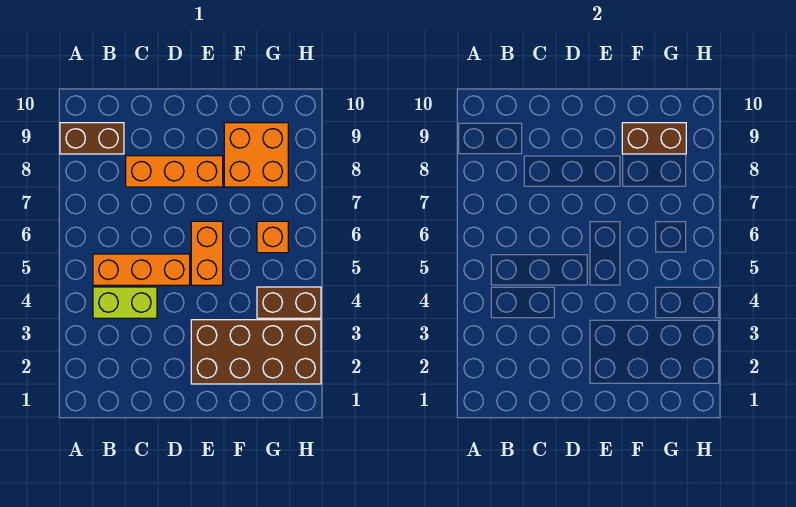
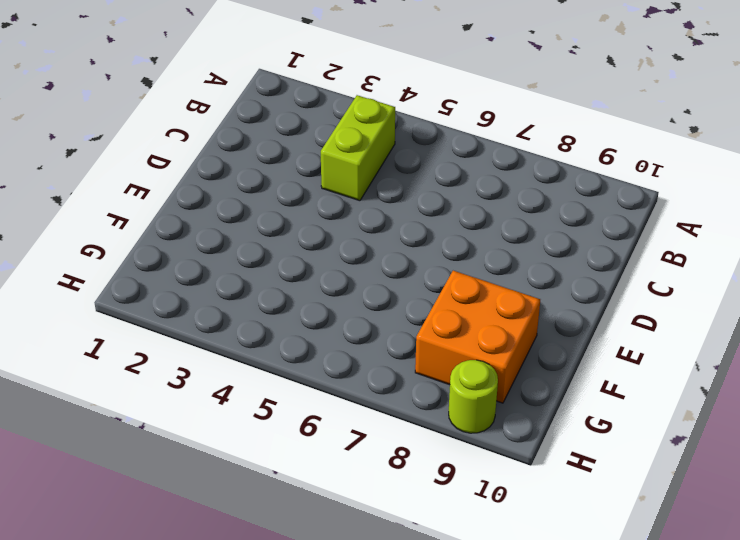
lime 1x1 round brick [449,360,498,433] -> none
none -> brown 1x2 brick [60,123,124,154]
none -> orange 1x3 brick [93,254,190,285]

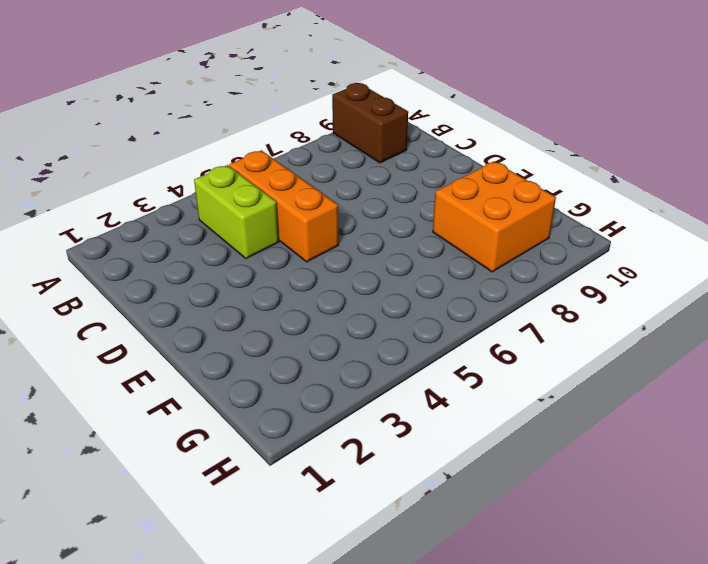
none -> orange 1x3 brick [126,156,223,187]
none -> brown 2x4 brick [191,320,321,384]

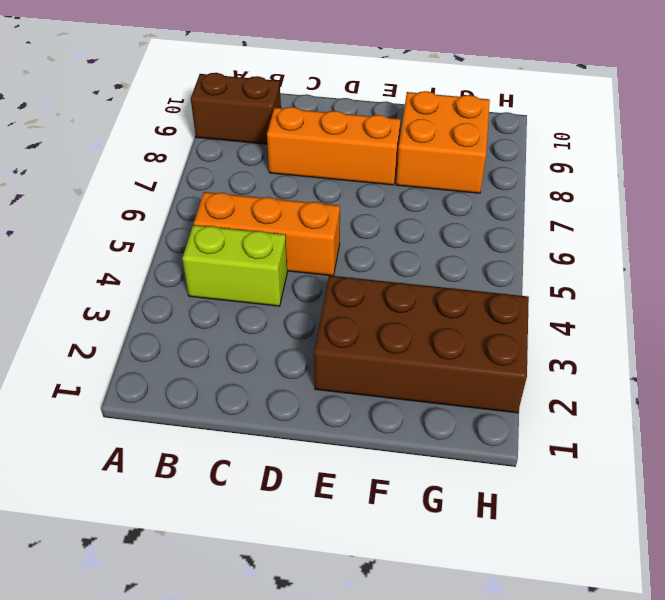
none -> orange 1x2 brick [191,221,223,285]
none -> brown 1x2 brick [257,287,321,318]

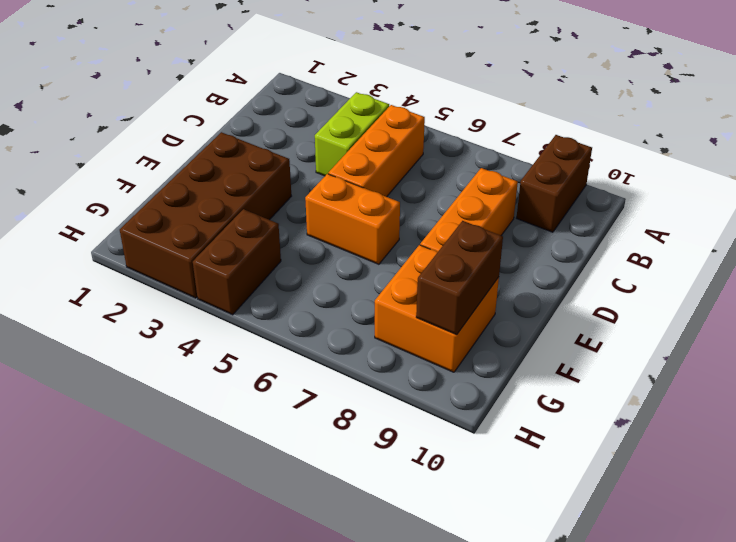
none -> orange 1x1 brick [257,221,288,253]

